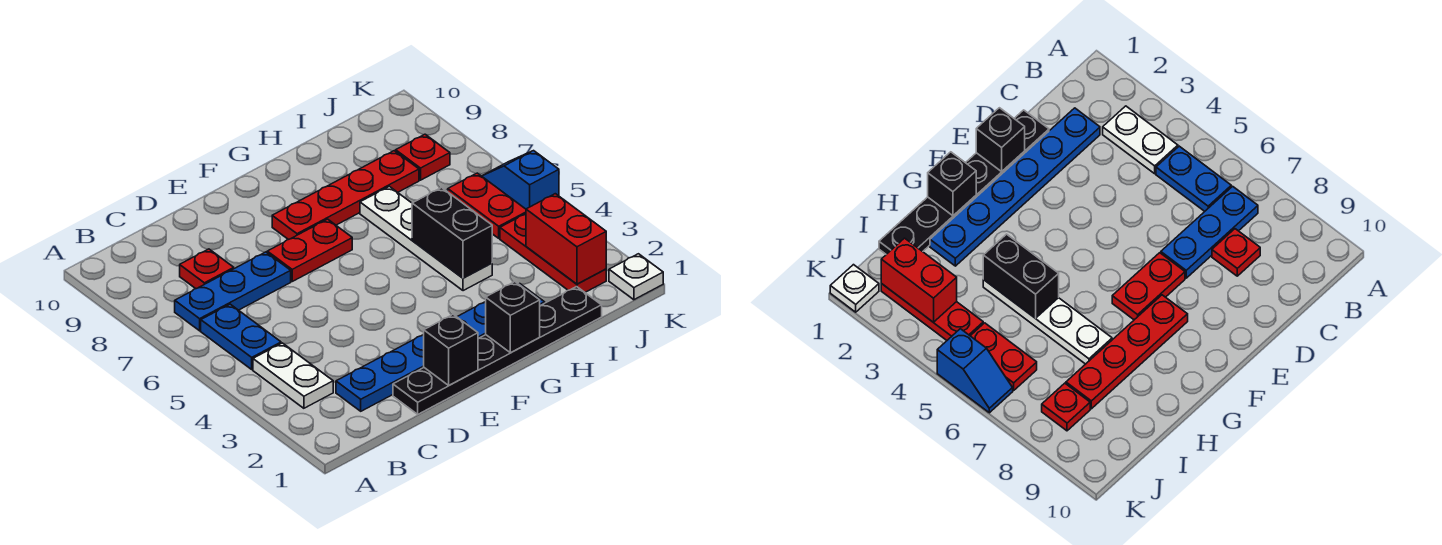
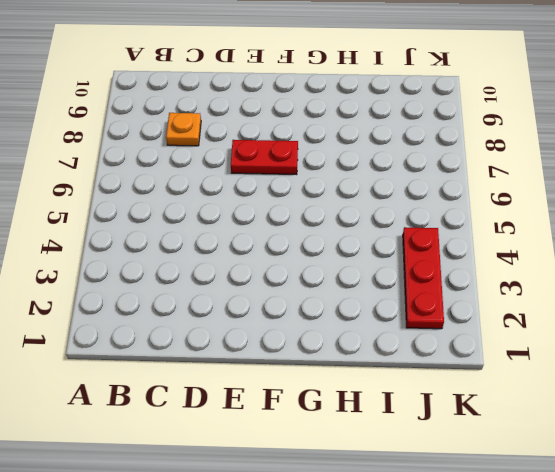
orange 1x1 plate [166,113,201,146] -> red 1x1 plate [180,249,234,289]
none -> white 1x2 plate [253,343,333,408]
none -> blue 1x2 plate [201,304,281,369]
none -> blue 1x3 plate [175,252,291,331]

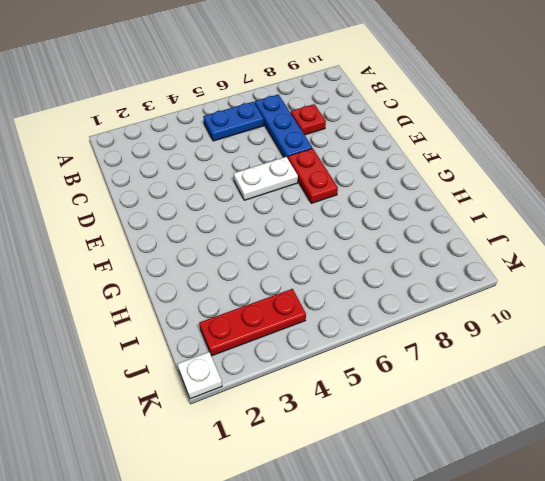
white 1x2 plate [234,157,298,200] -> white 1x2 plate moved to [253,343,333,408]
none -> blue 1x6 plate [336,284,545,411]
none -> black 1x6 plate [393,287,602,414]
none -> red 1x4 plate [272,151,419,240]

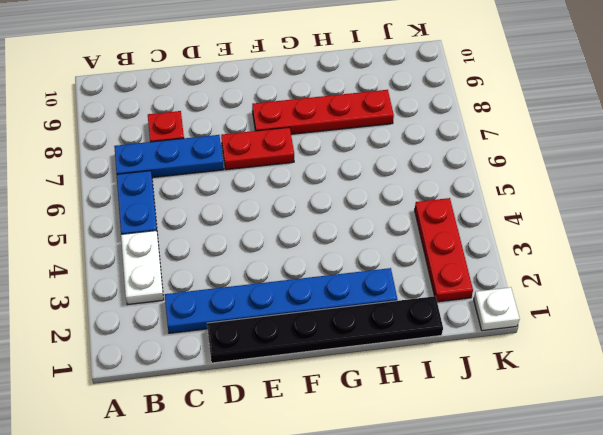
none -> white 1x4 plate [360,186,492,291]
none -> red 1x2 plate [448,173,526,238]
none -> red 1x1 plate [396,134,450,180]

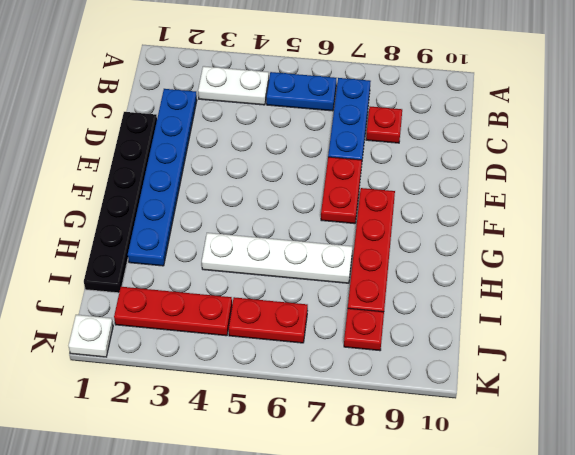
none -> blue 1x2 slope [482,151,559,209]
none -> black 1x1 brick [424,314,478,385]
none -> black 1x1 brick [486,282,540,353]

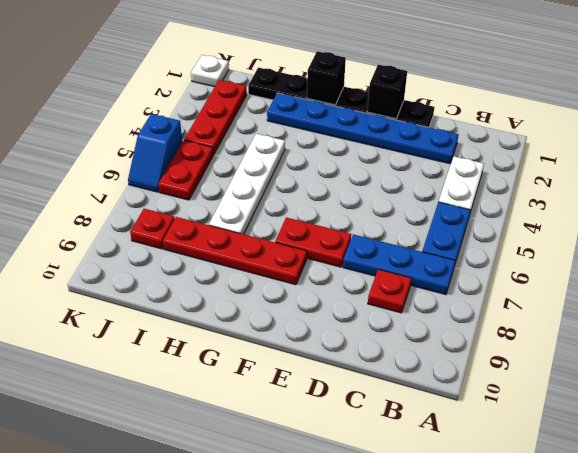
none -> black 1x2 brick [412,188,492,278]
none -> red 1x2 brick [526,194,606,284]

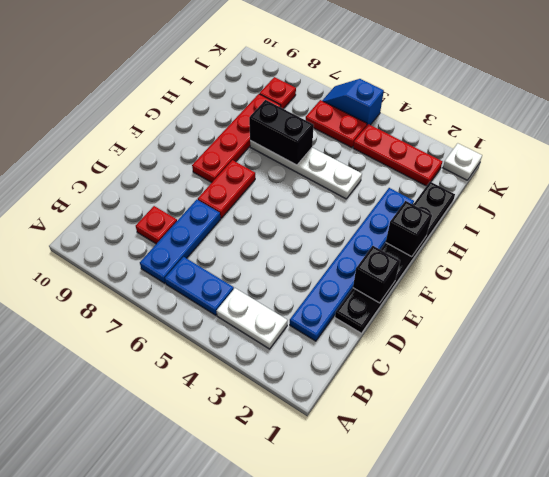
black 1x2 brick [249,100,314,165] -> black 1x2 brick moved to [412,188,492,278]
none -> red 1x2 brick [526,194,606,284]

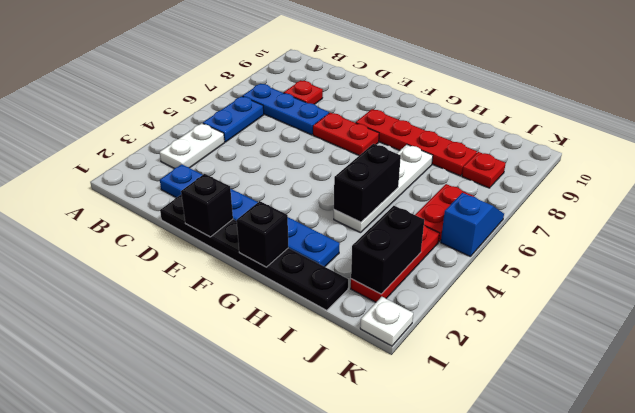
black 1x2 brick [351,206,424,294] -> red 1x2 brick [526,194,606,284]

